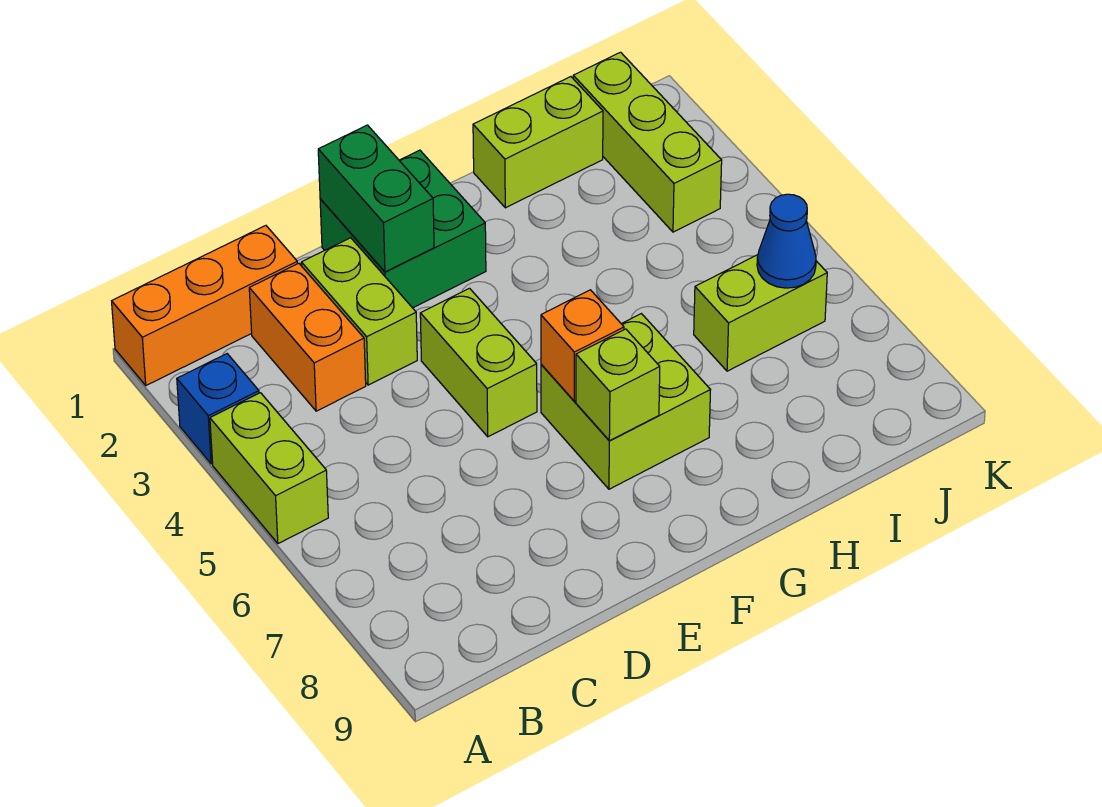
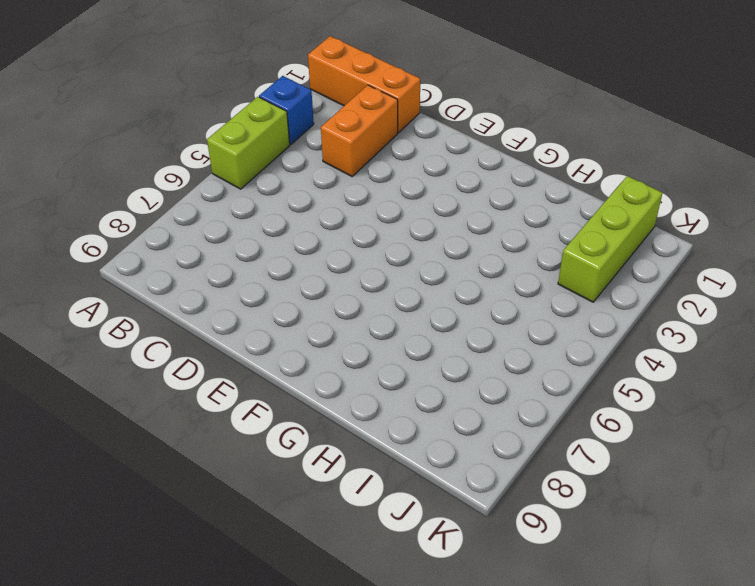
none -> lime 1x2 brick [301,238,417,385]
none -> green 2x2 brick [320,150,486,308]
none -> lime 1x2 brick [420,288,537,437]

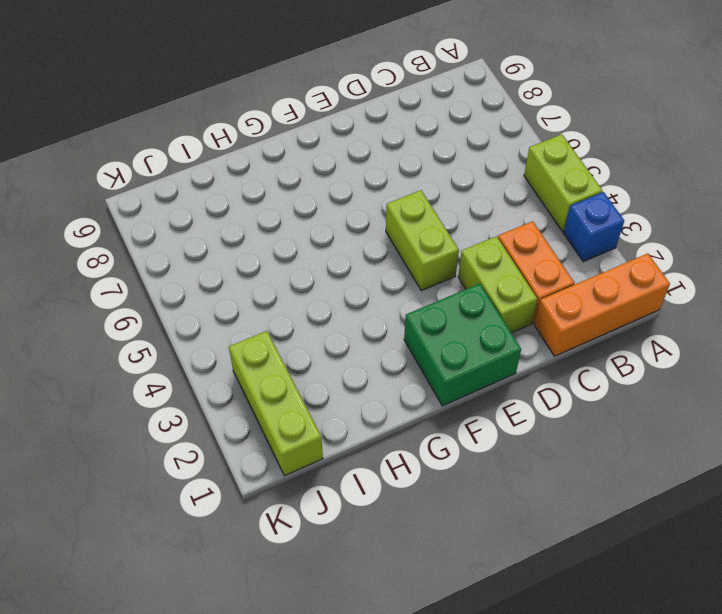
none -> lime 2x2 brick [541,314,710,489]
none -> lime 1x2 brick [473,77,603,208]
none -> lime 1x2 brick [694,255,827,371]

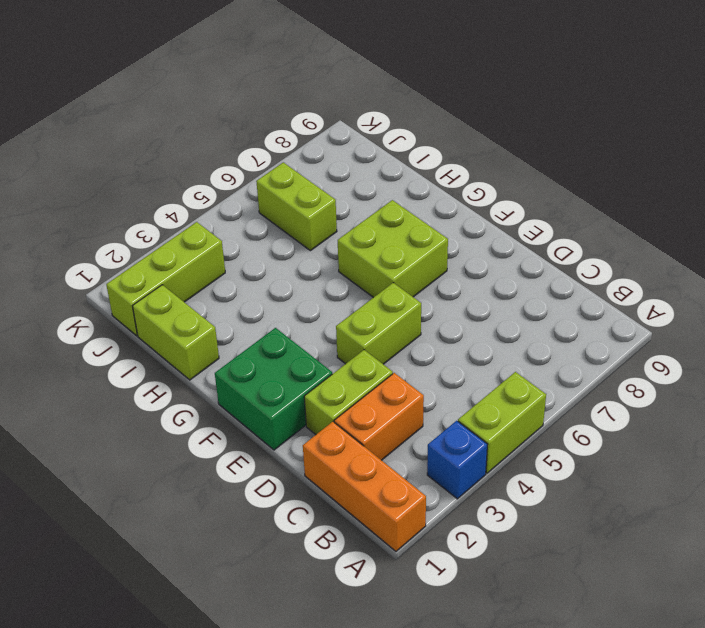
none -> green 1x2 brick [318,125,434,272]
none -> orange 1x1 brick [541,290,624,401]
none -> lime 1x1 brick [576,329,660,441]

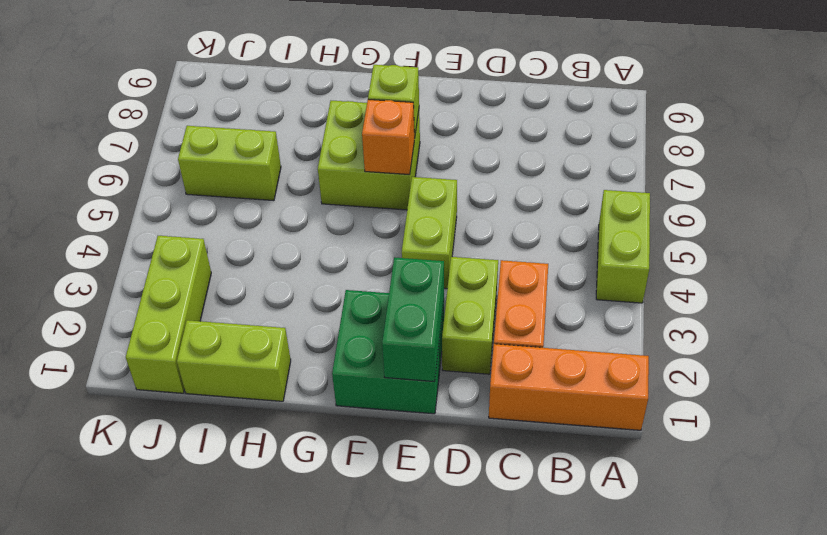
none -> blue 1x1 brick [177,354,259,464]
none -> blue 1x1 cone [757,194,816,288]

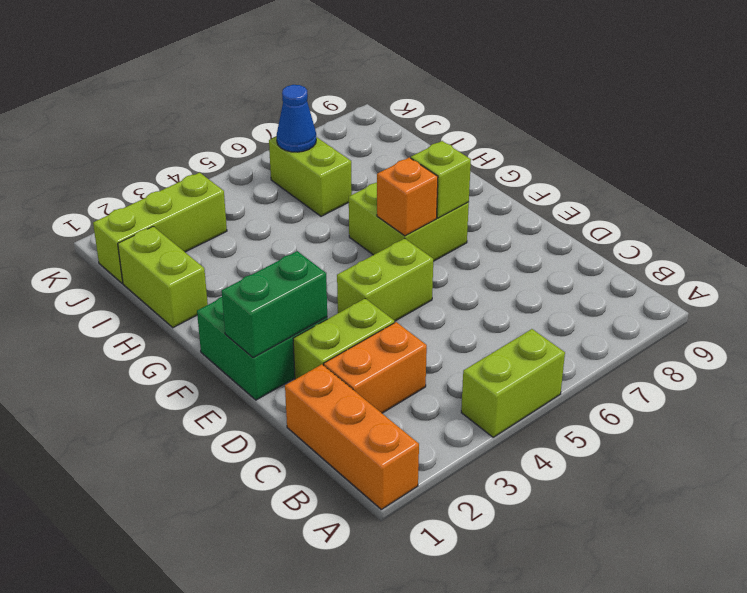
none -> blue 1x1 brick [177,354,259,464]

